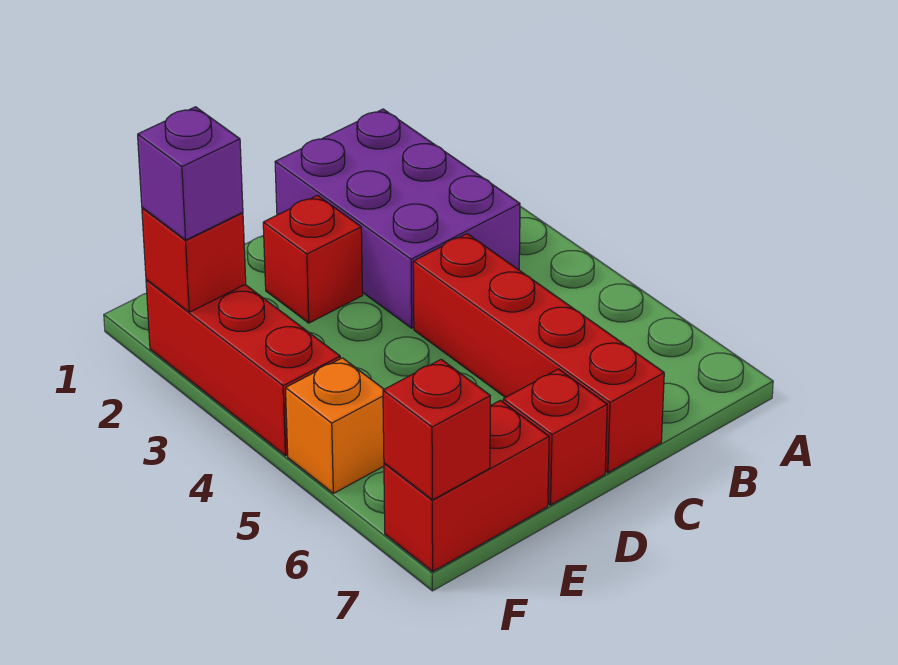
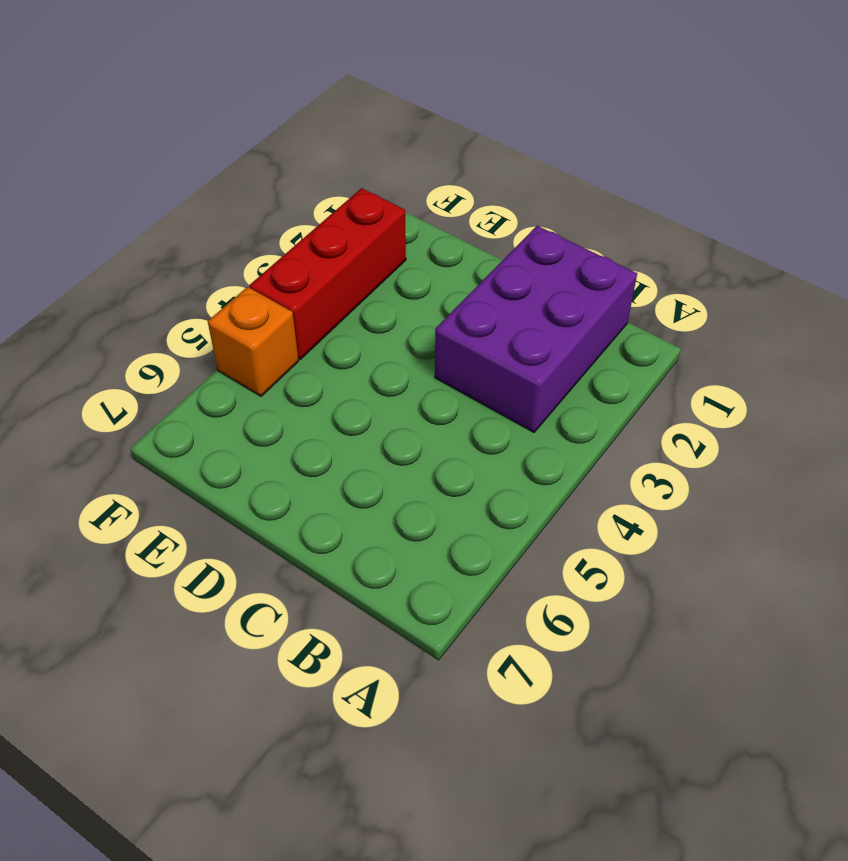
none -> red 1x4 brick [413,234,664,473]
none -> red 1x1 brick [263,195,363,323]

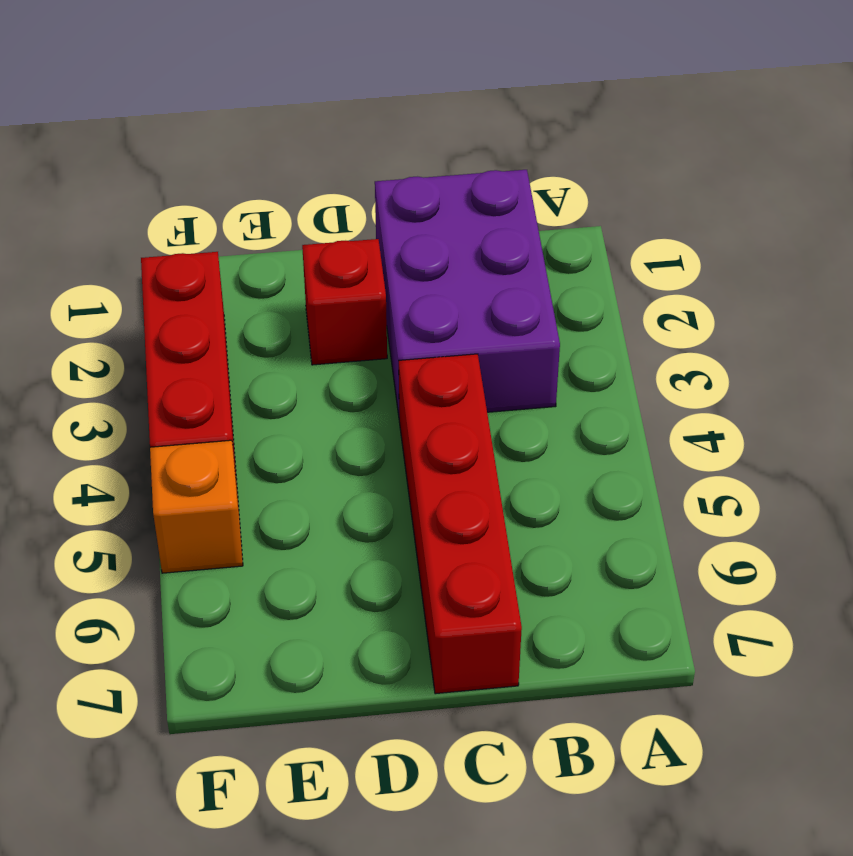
none -> red 1x1 brick [503,369,607,505]
none -> red 1x2 brick [384,400,549,571]

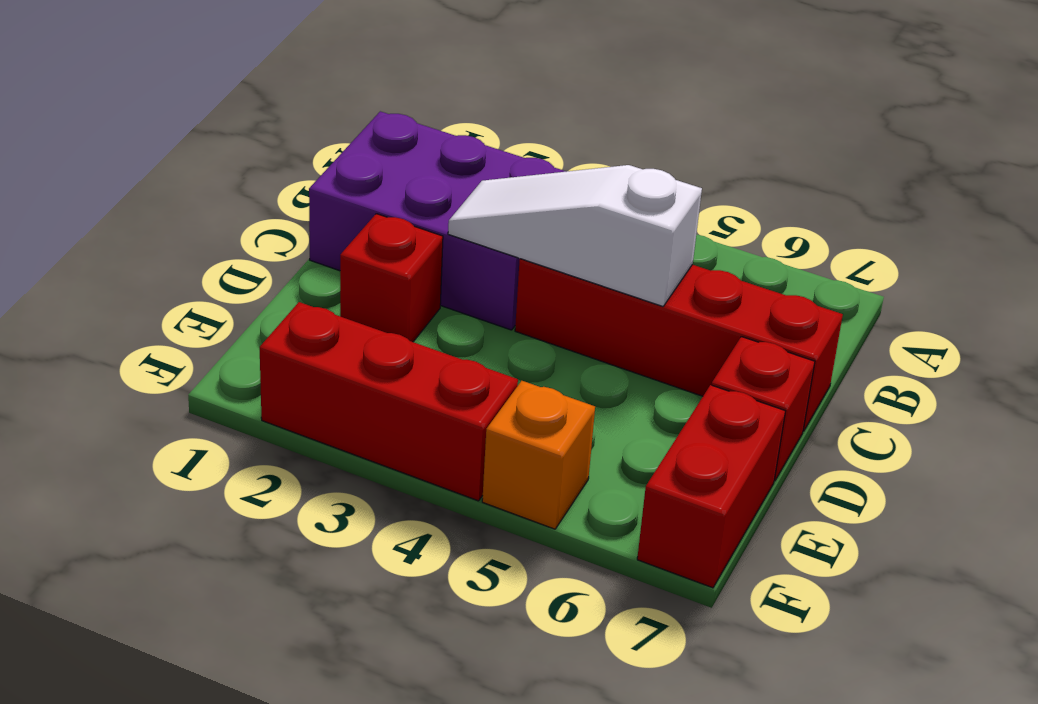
white 1x3 slope [448,165,702,306] -> none
none -> red 1x1 brick [142,208,246,312]
none -> red 1x1 brick [383,359,490,500]

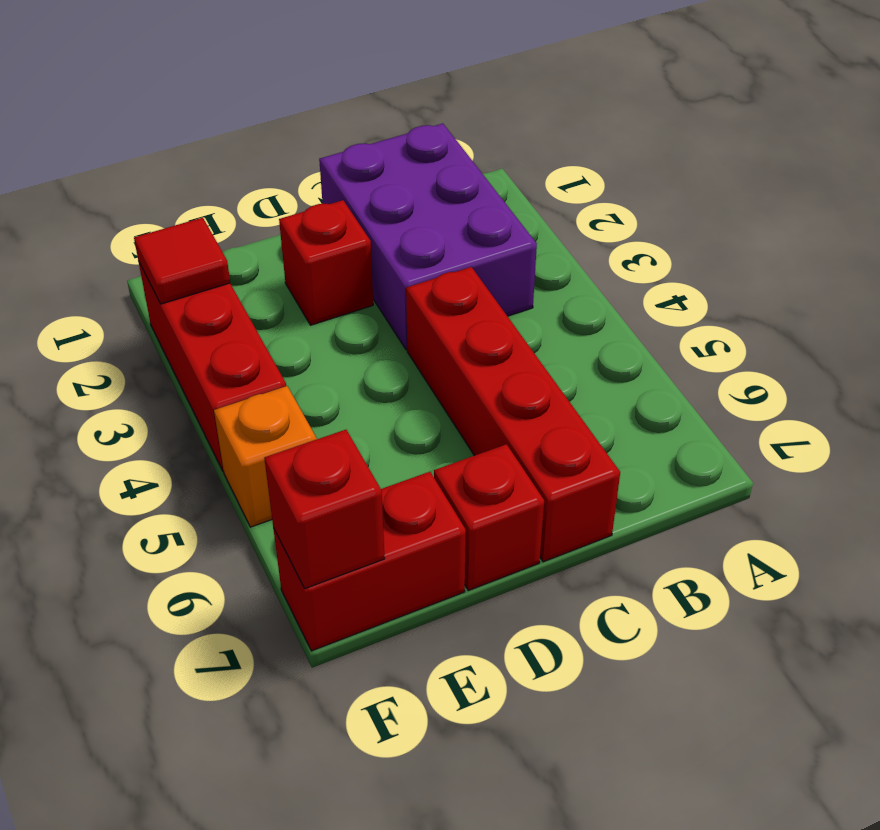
red 1x1 tile [134,218,230,304] -> red 1x1 brick [142,208,246,312]
none -> purple 1x1 brick [138,107,243,240]

